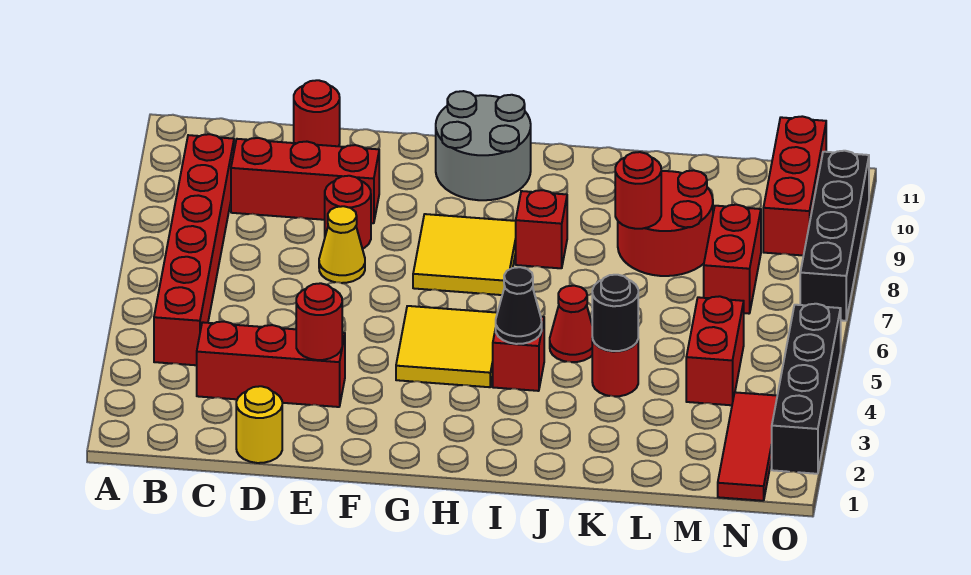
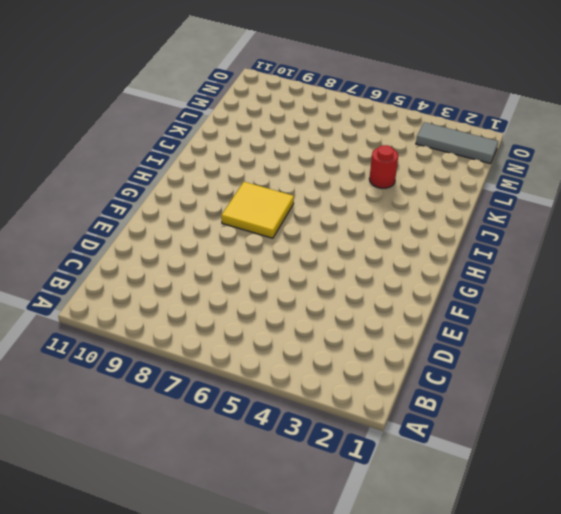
grey 1x3 tile [416,122,498,164] -> red 1x3 tile [718,392,777,501]
none -> red 1x6 brick [154,134,234,365]
none -> red 1x3 brick [197,322,345,407]
none -> red 1x3 brick [231,138,379,223]

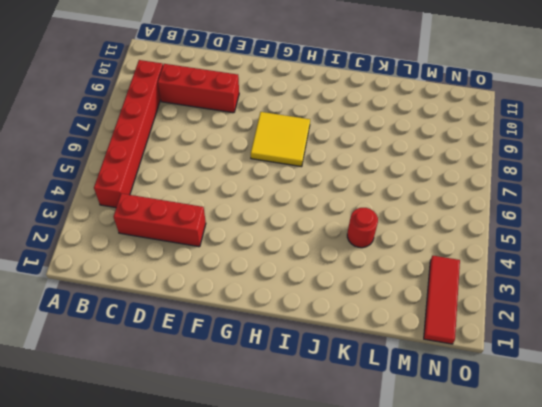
none -> yellow 1x1 round brick [236,386,282,463]
none -> red 1x1 round brick [294,80,340,146]
none -> yellow 1x1 cone [319,206,365,283]

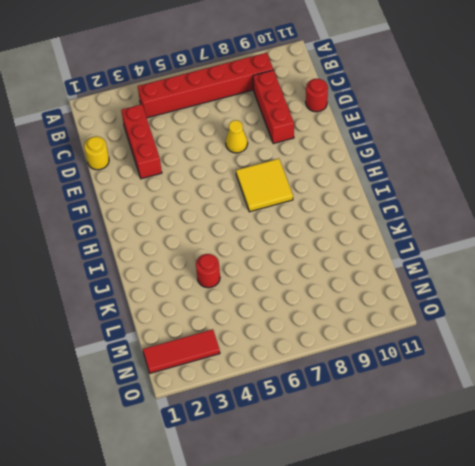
none -> red 1x1 round brick [325,176,371,249]
none -> yellow 2x2 tile [396,306,497,387]
none -> grey 2x2 round brick [436,91,531,200]

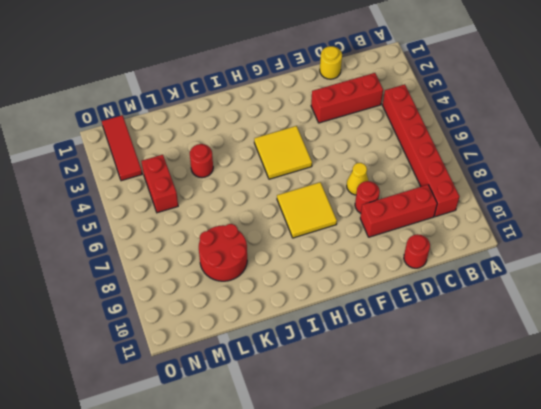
none -> grey 2x2 round brick [436,91,531,200]
none -> red 1x1 brick [493,317,544,391]
none -> red 1x1 brick [516,190,567,268]

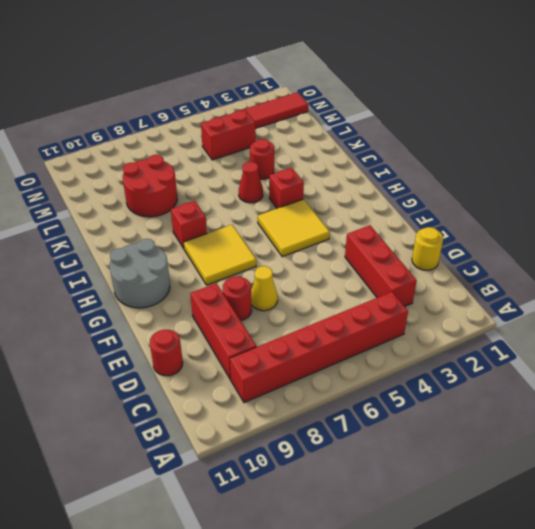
none -> red 1x2 brick [704,205,761,314]
none -> red 1x3 brick [763,116,826,256]
none -> black 1x4 brick [772,304,841,474]

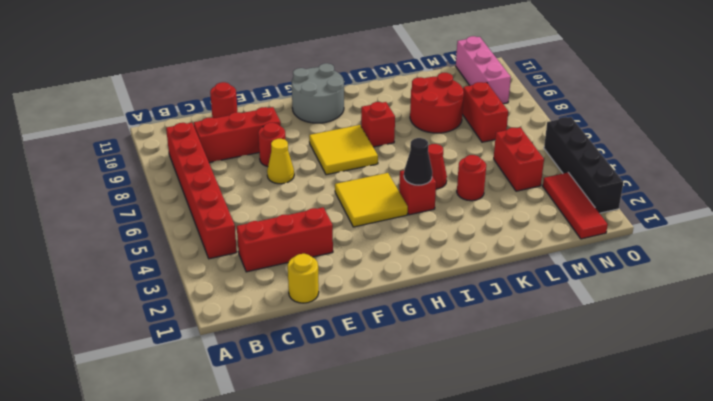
pink 1x3 brick [456,36,511,104] -> red 1x3 brick [763,116,826,256]
none -> black 1x4 brick [800,151,869,321]
none -> red 1x1 round brick [296,283,342,360]
none -> black 1x1 round brick [592,275,638,351]

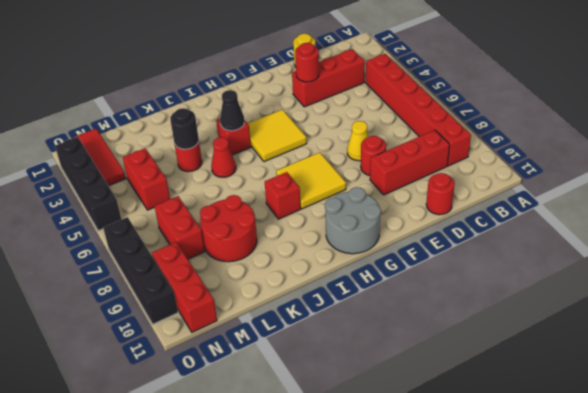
none -> red 1x1 round brick [615,152,661,229]

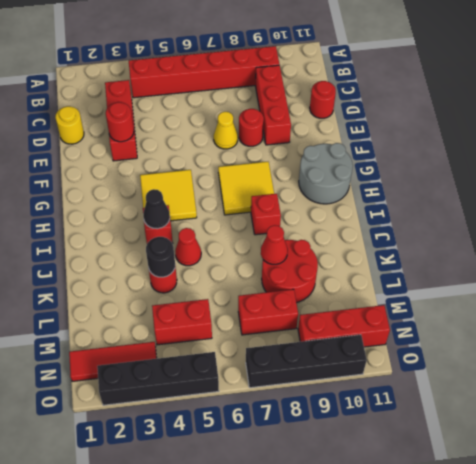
red 1x1 cone [261,225,288,264] -> red 1x1 round brick [615,152,661,229]

